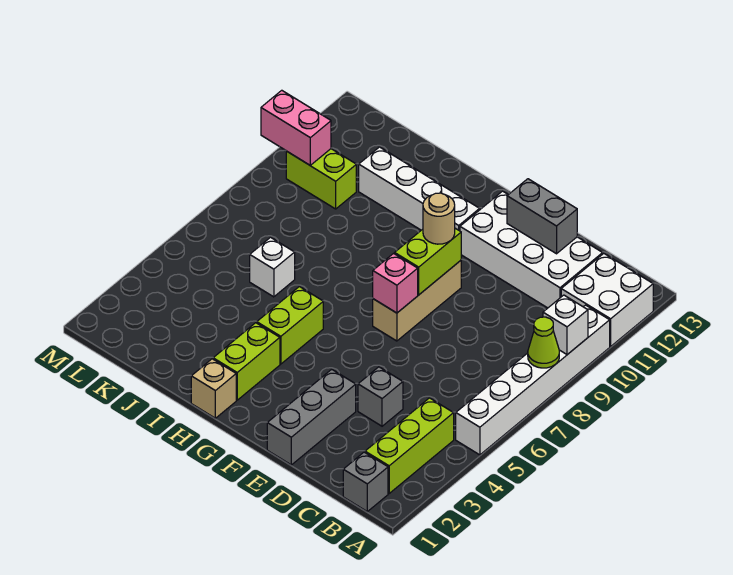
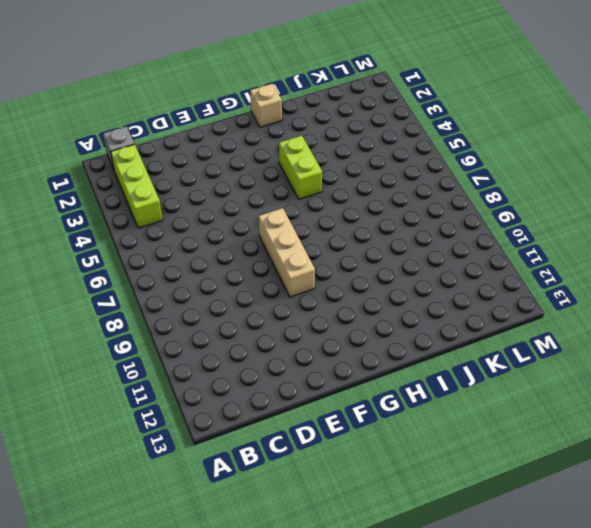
none -> white 1x6 brick [456,305,610,455]
none -> white 2x2 brick [561,254,653,346]
none -> white 2x4 brick [460,191,603,308]

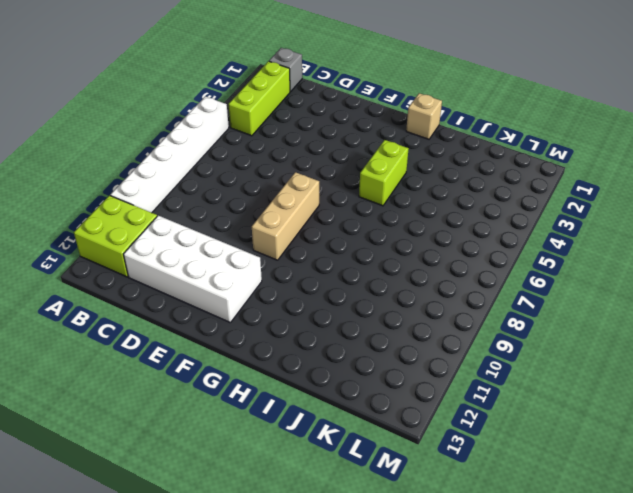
lime 2x2 brick [74,196,157,277] -> white 2x2 brick [561,254,653,346]
none -> grey 1x1 brick [358,367,403,426]
none -> grey 1x3 brick [267,369,356,465]
none -> white 1x4 brick [359,147,480,231]

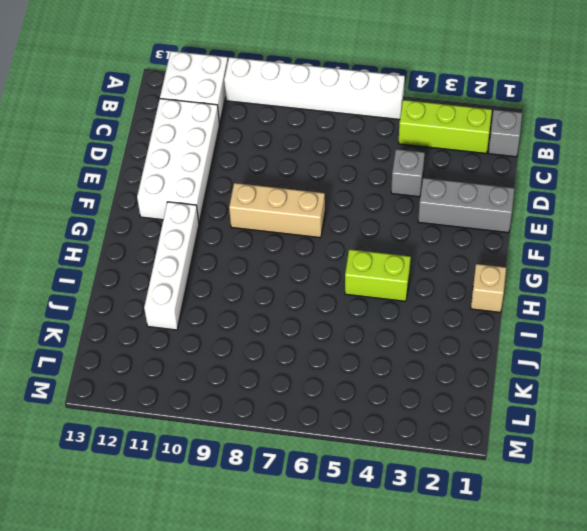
none -> lime 1x2 brick [213,323,280,400]
none -> white 1x1 brick [250,237,295,297]
none -> lime 1x2 brick [286,149,356,209]

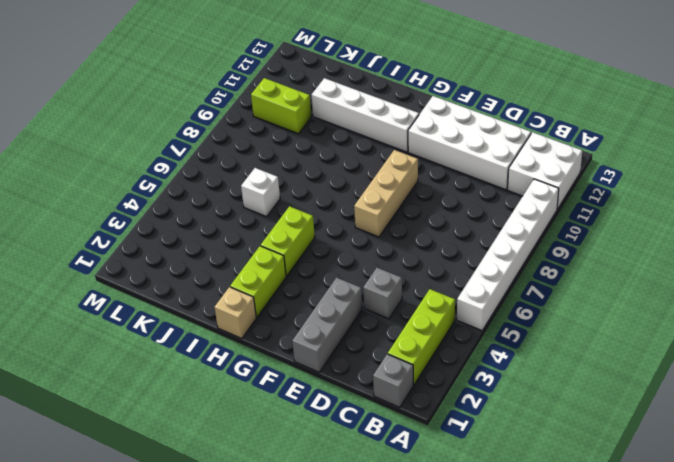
none -> lime 1x1 cone [528,317,559,368]
none -> white 1x1 brick [543,295,588,354]
none -> grey 1x2 brick [507,179,577,254]

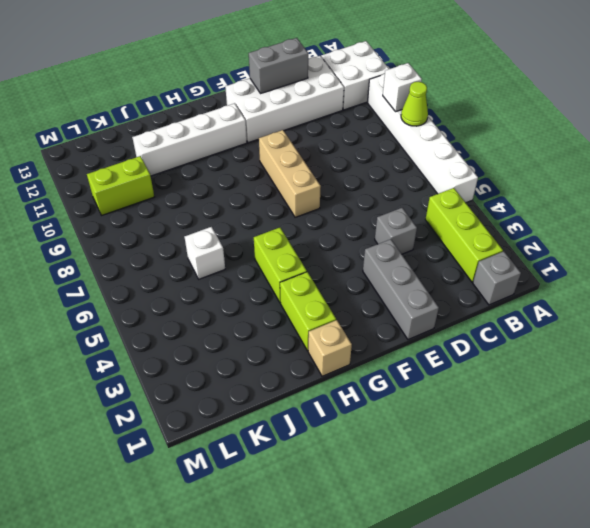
none -> pink 1x1 brick [373,253,418,313]
none -> lime 1x2 brick [395,228,461,295]
none -> pink 1x2 brick [261,90,331,165]

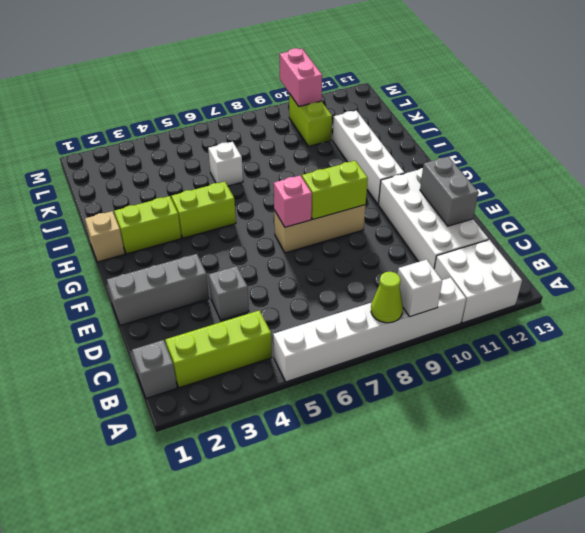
none -> tan 1x1 round brick [423,193,455,244]

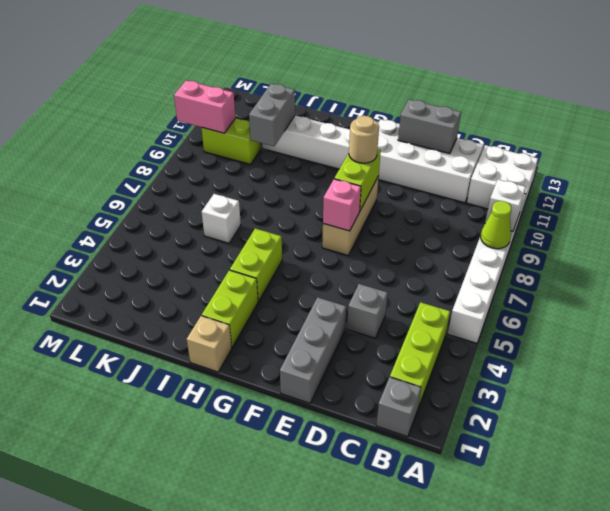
grey 1x2 brick [249,84,295,146] -> none

